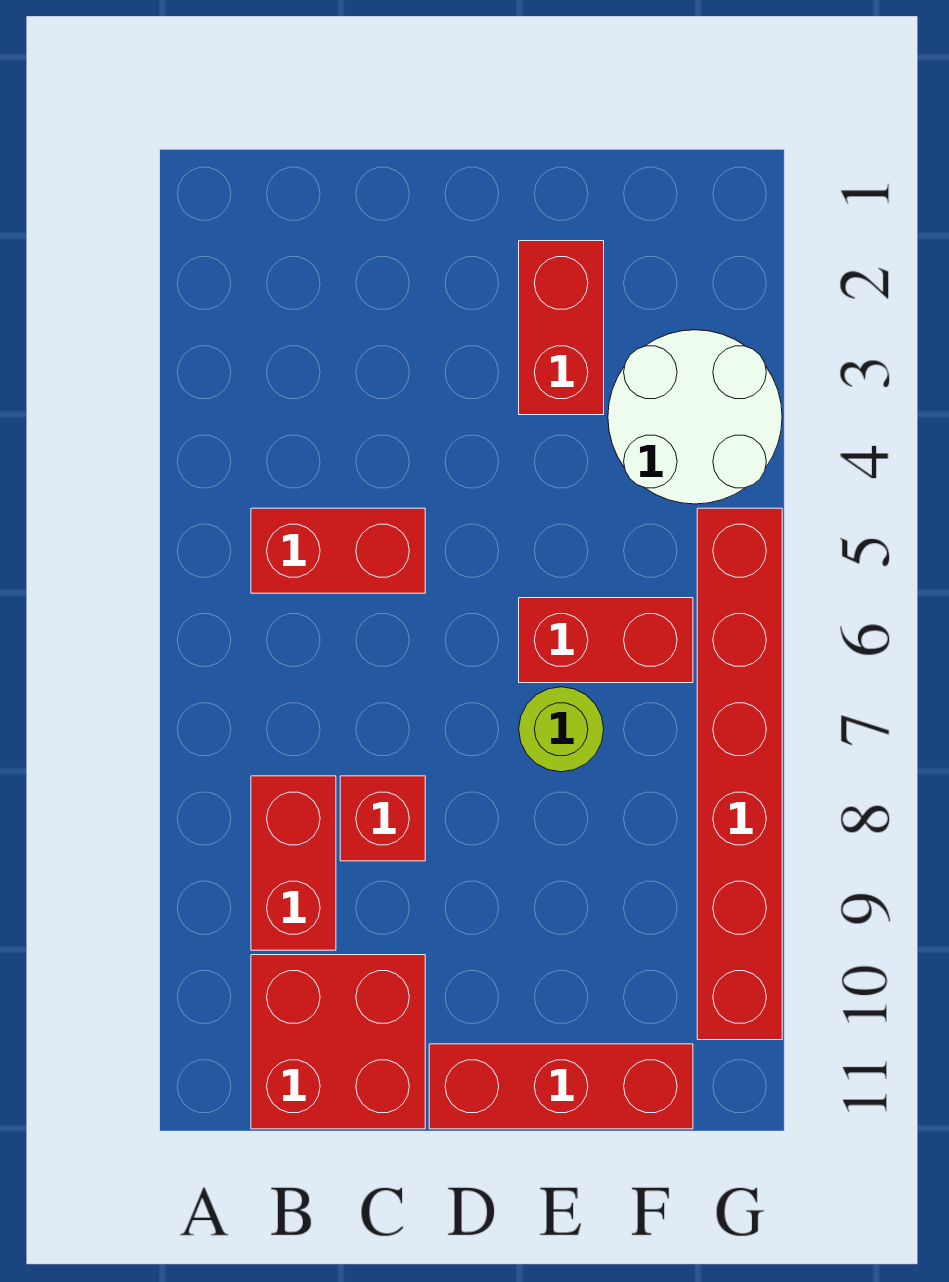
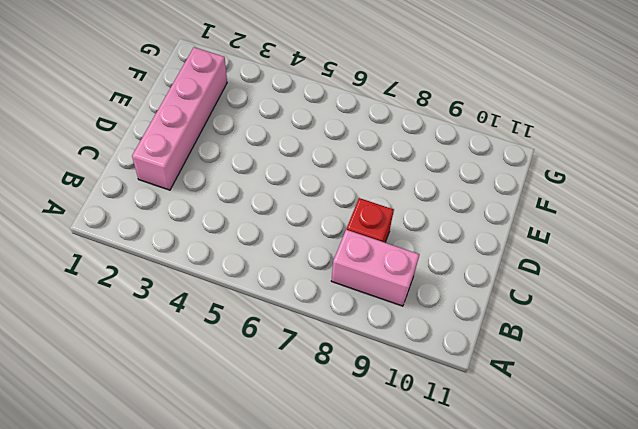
pink 1x2 brick [331,230,419,306] -> red 1x2 brick [251,776,336,950]
pink 1x4 brick [132,47,227,190] -> red 1x2 brick [519,241,604,415]
none -> red 1x2 brick [251,508,425,593]
none -> red 2x2 brick [251,955,425,1129]

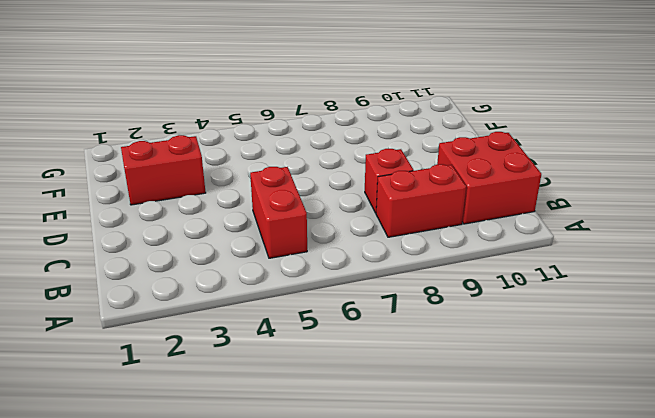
none -> red 1x3 brick [429,1044,693,1129]
none -> red 1x2 brick [519,598,693,683]

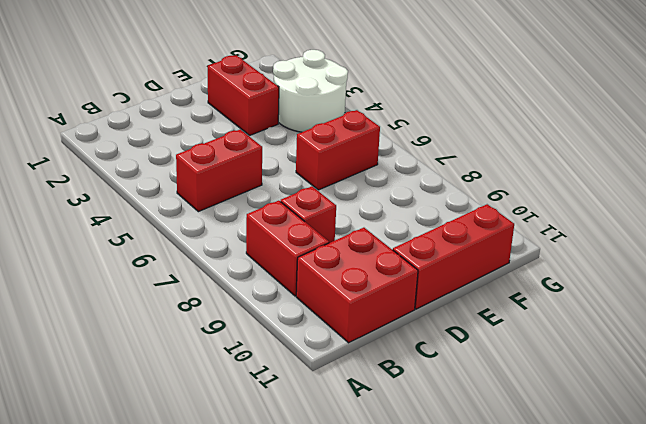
none -> lime 1x1 round brick [519,687,604,772]
none -> red 1x6 brick [697,508,782,1040]

